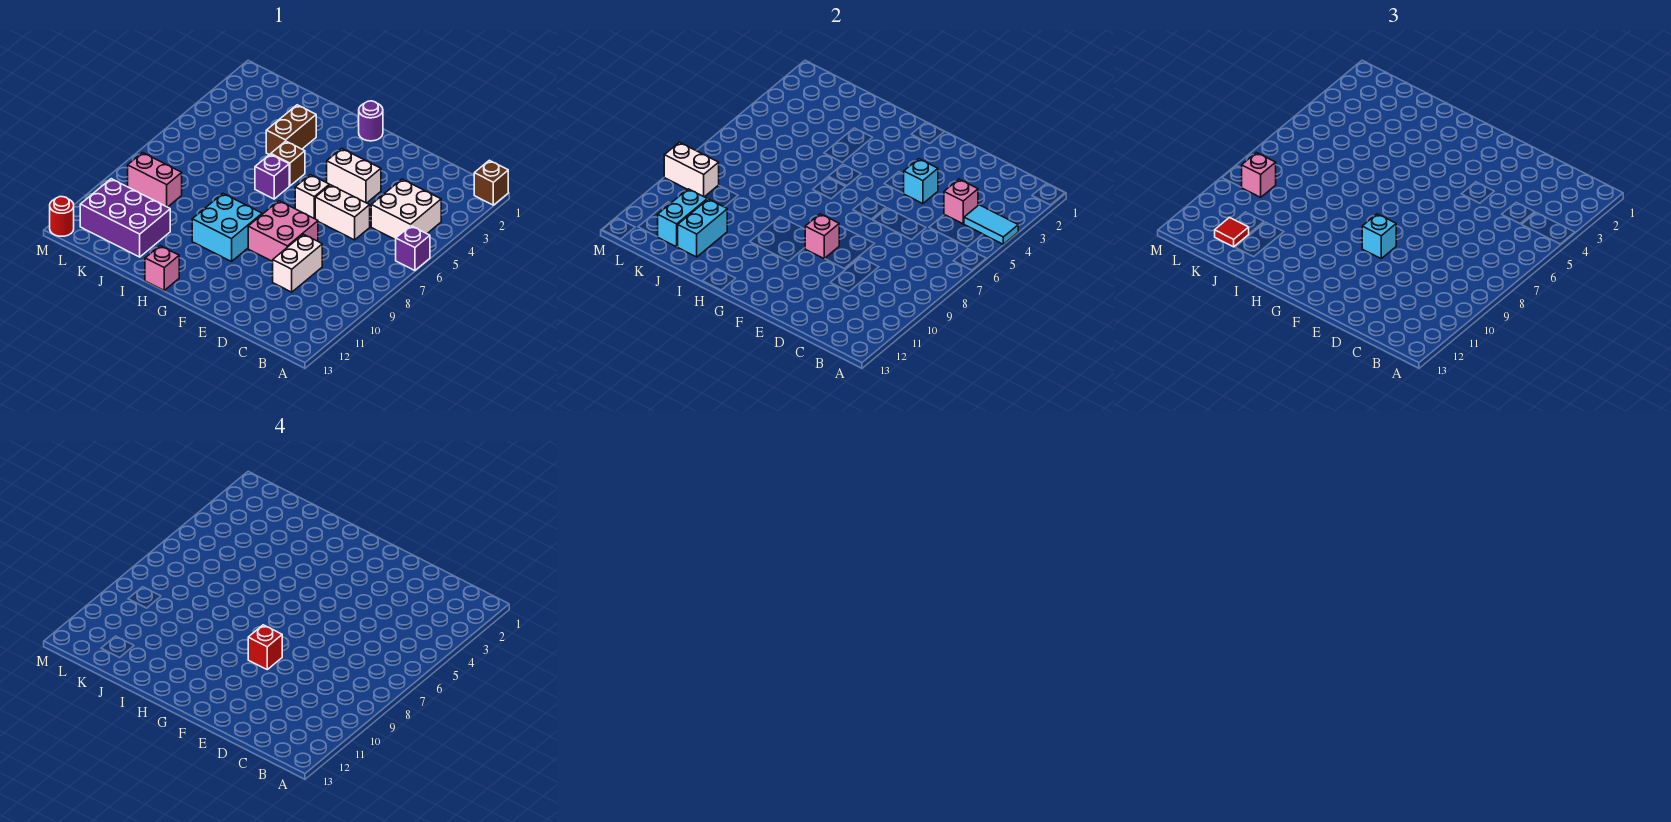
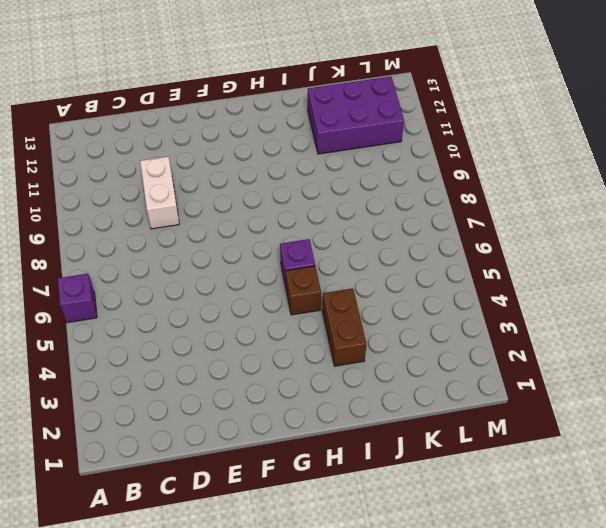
none -> brown 1x1 brick [474,160,508,205]
none -> white 2x2 brick [371,179,441,240]
none -> white 1x2 brick [315,185,370,240]

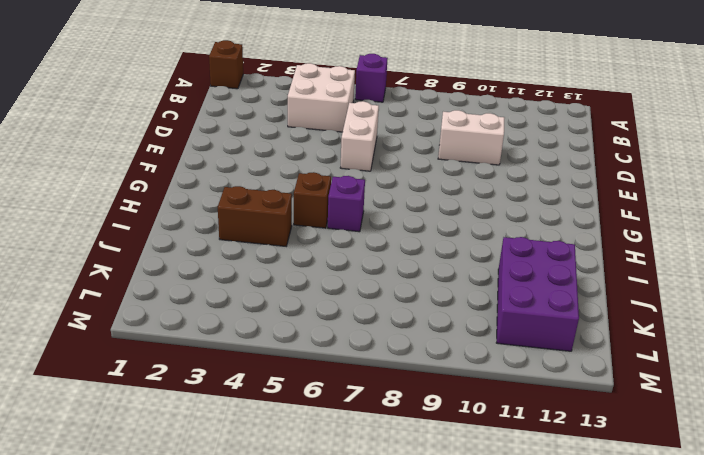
none -> white 1x2 brick [327,149,381,203]
none -> pink 2x2 brick [248,201,318,262]
none -> white 1x1 brick [295,175,329,219]

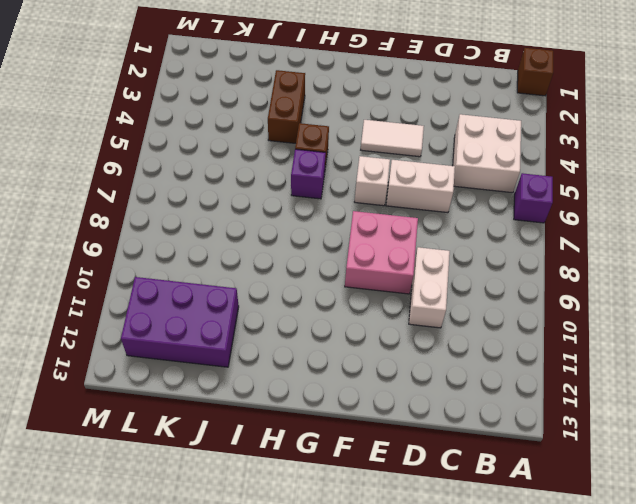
white 1x2 tile [361,120,424,157] -> white 1x2 brick [327,149,381,203]
none -> purple 1x1 round brick [359,101,383,141]
none -> cyan 2x2 brick [192,194,262,262]
none -> pink 1x1 brick [145,246,179,290]

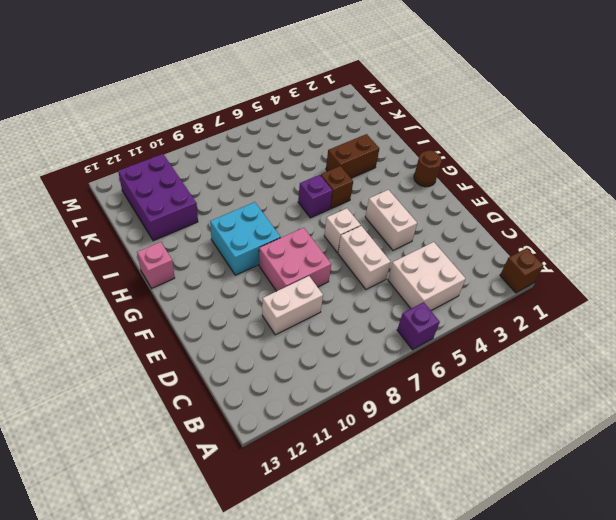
brown 1x1 round brick [414,150,442,187] -> purple 1x1 round brick [359,101,383,141]
none -> pink 1x2 brick [128,153,182,207]
none -> red 1x1 round brick [50,197,74,236]
none -> cyan 1x2 tile [964,205,1018,244]

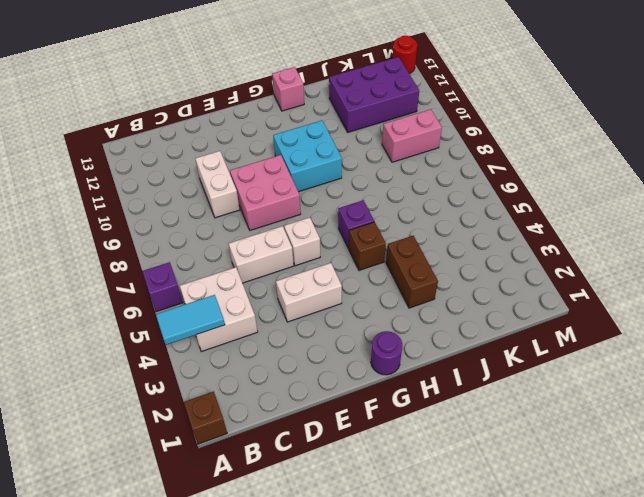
none -> pink 1x1 brick [944,179,978,224]
none -> cyan 1x1 brick [903,159,938,204]
none -> pink 1x1 brick [805,214,839,259]

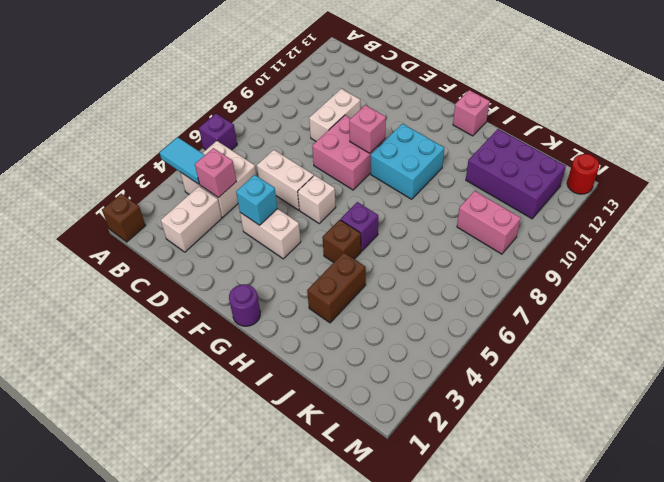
white 1x2 brick [161,186,222,252] -> white 1x2 brick turned to [664,142,719,197]
none -> cyan 1x2 brick [678,199,727,257]
none -> cyan 1x2 brick [658,189,707,247]
none -> cyan 1x1 brick [1362,214,1396,258]

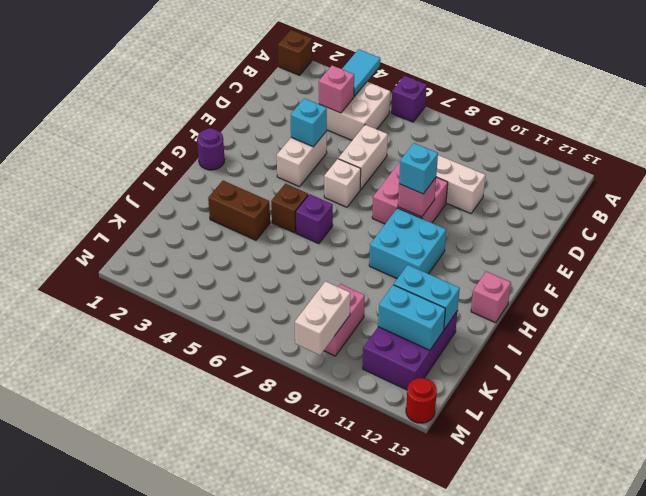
none -> red 1x1 tile [1215,217,1249,247]
none -> pink 1x1 brick [1241,153,1276,197]
none -> red 1x1 brick [248,625,282,669]

